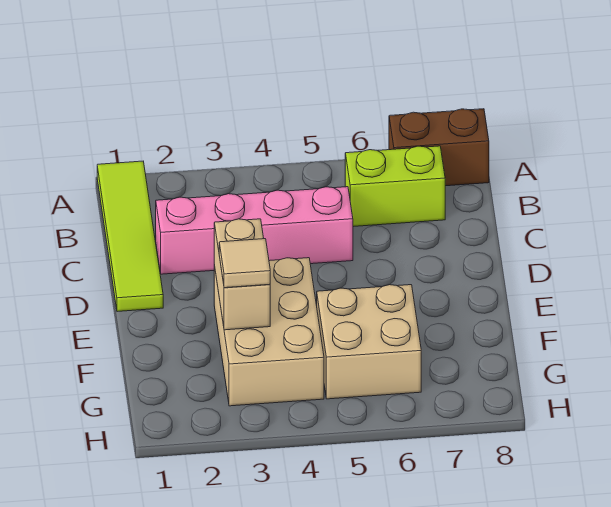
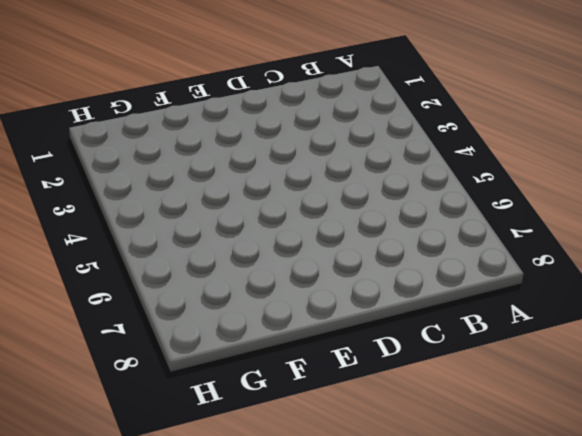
none -> lime 1x4 tile [97,161,163,312]
none -> brown 1x2 brick [389,109,489,186]

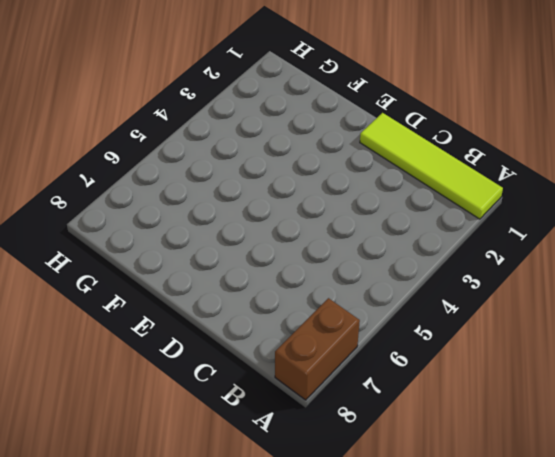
none -> lime 1x2 brick [345,146,445,227]
none -> pink 1x4 brick [156,187,353,274]

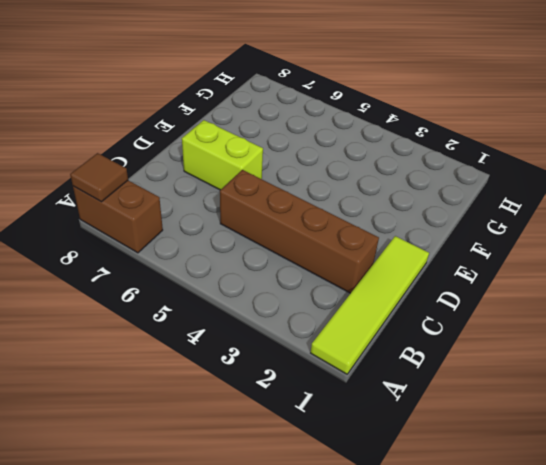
brown 1x1 tile [70,153,128,202] -> none
brown 1x4 brick [220,170,379,293] -> pink 1x4 brick [156,187,353,274]
lime 1x2 brick [182,120,263,190] -> lime 1x2 brick moved to [345,146,445,227]
none -> tan 2x3 brick [214,258,324,406]
none -> tan 2x2 brick [317,285,421,399]

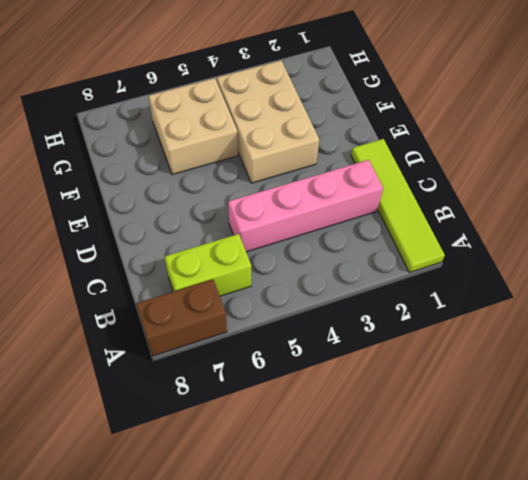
none -> tan 1x2 brick [214,219,270,330]
none -> tan 1x1 tile [219,239,270,288]

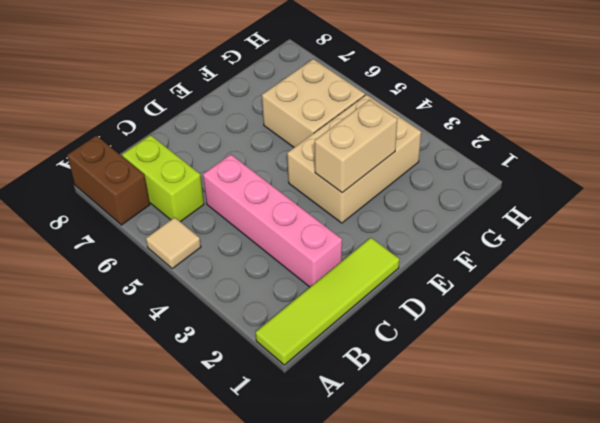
tan 1x1 tile [146,217,201,269] -> tan 1x1 tile moved to [219,239,270,288]

